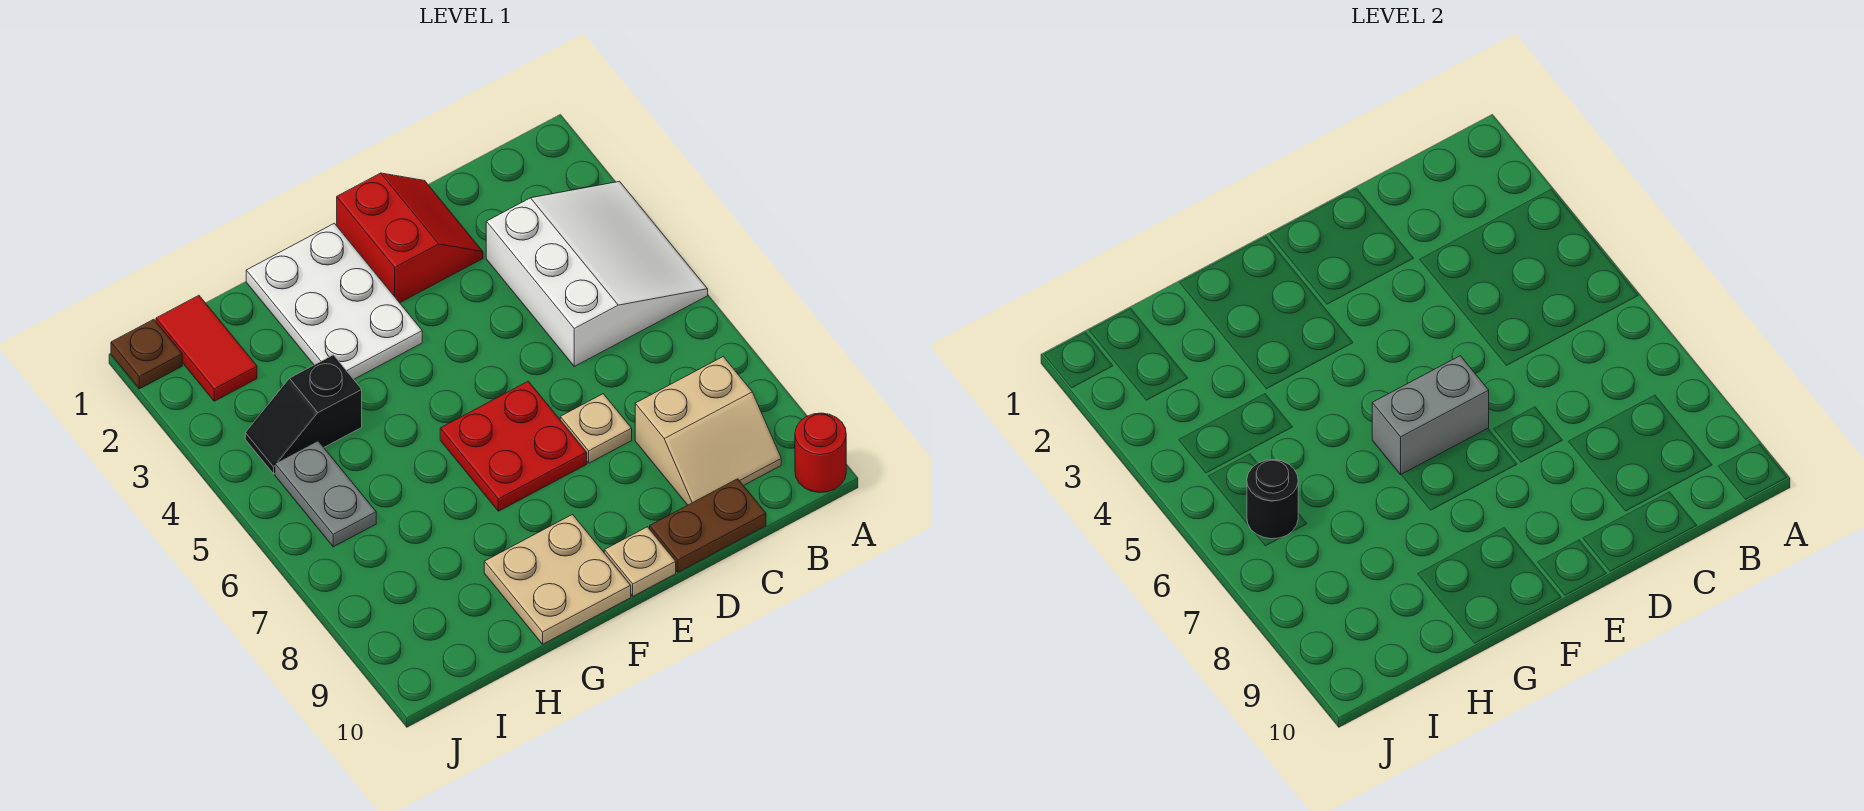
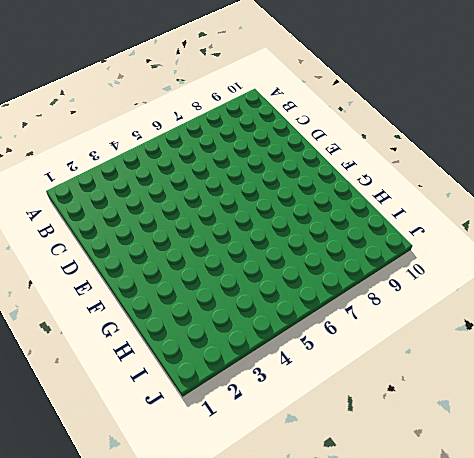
none -> white 3x3 slope [486,181,708,366]
none -> red 1x1 round brick [795,413,846,493]
none -> tan 2x2 slope [635,357,781,505]

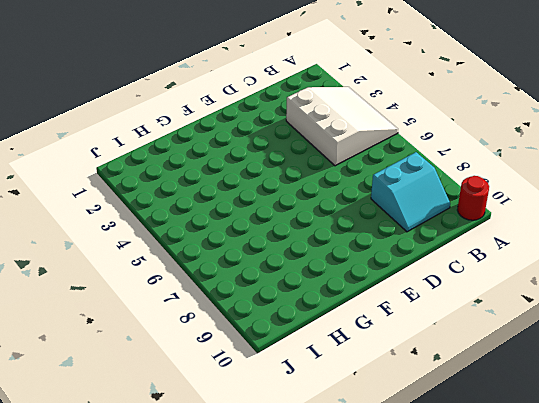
cyan 2x2 slope [371,152,450,232] -> tan 2x2 slope [635,357,781,505]
none -> brown 1x2 plate [650,479,766,572]
none -> red 2x2 slope [337,173,483,303]
none -> tan 1x1 plate [560,394,632,463]

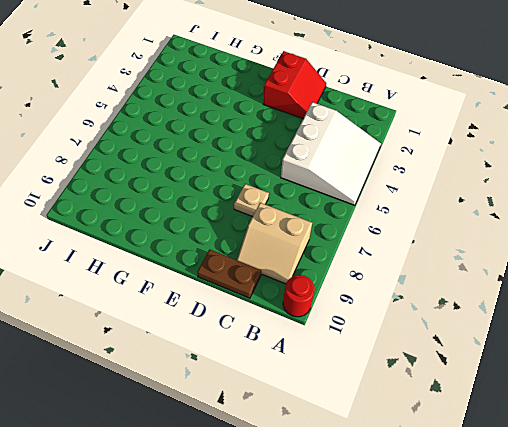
none -> red 2x2 plate [440,381,587,511]
none -> tan 1x1 plate [604,527,676,596]
none -> white 2x3 plate [246,223,422,379]

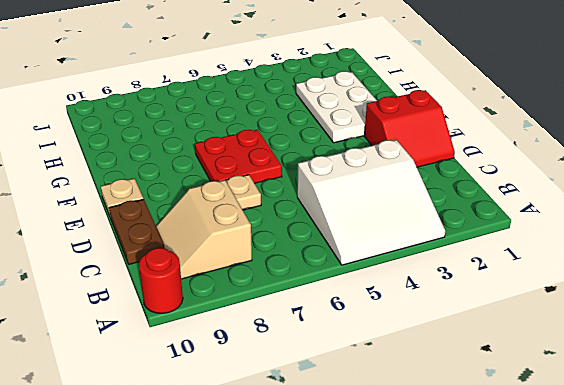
white 2x3 plate [296,71,377,143] -> white 2x3 plate turned to [246,223,422,379]
none -> tan 2x2 plate [484,515,631,644]
none -> black 1x2 slope [245,355,362,474]
none -> red 1x2 tile [156,295,257,401]

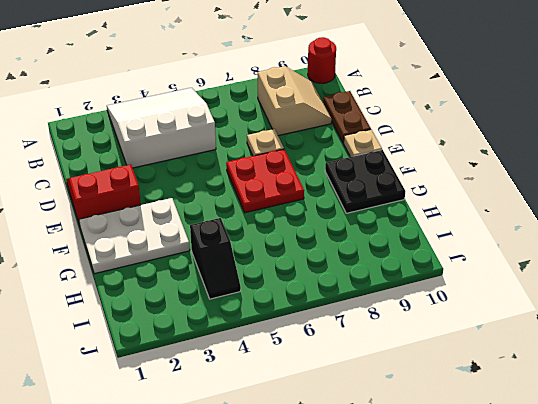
black 2x2 plate [325,150,405,213] -> tan 2x2 plate [484,515,631,644]
none -> red 1x2 tile [156,295,257,401]
none -> grey 1x2 plate [275,441,376,547]
none -> brown 1x1 plate [111,319,182,389]

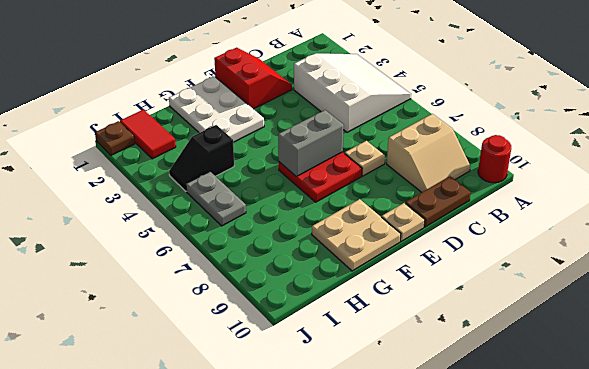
none -> black 1x1 round brick [1247,460,1298,539]

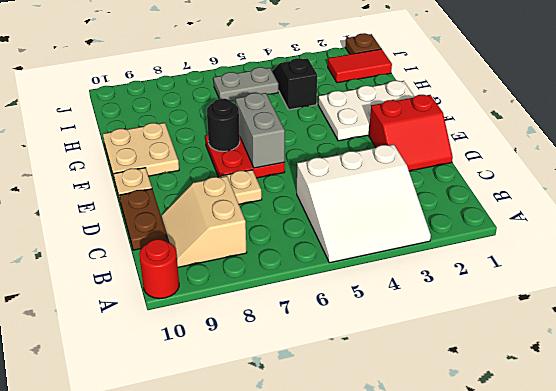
black 1x1 round brick [207,98,240,151] -> black 1x1 round brick moved to [1247,460,1298,539]

